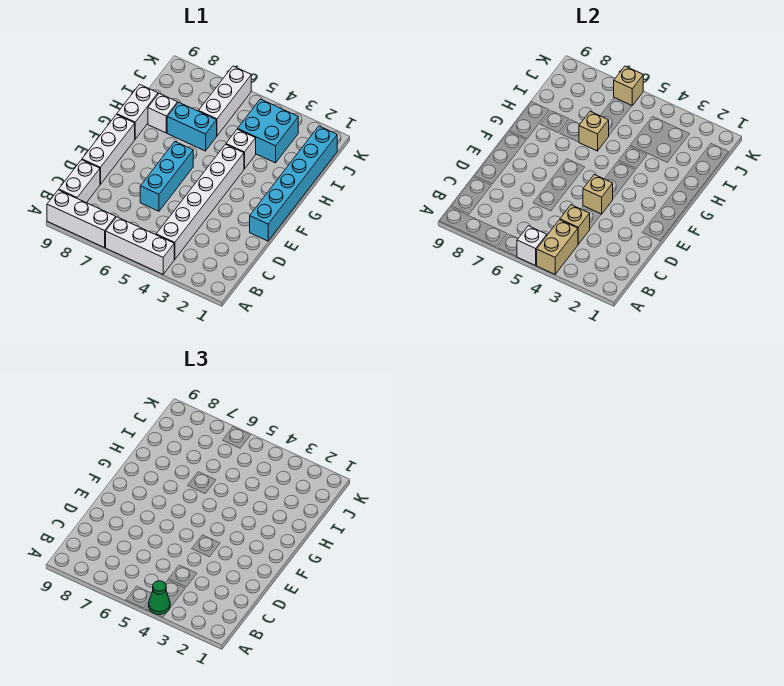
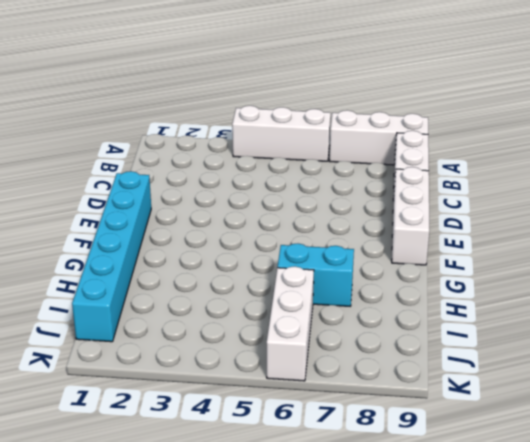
none -> white 1x6 brick [156,144,244,259]
none -> cyan 1x3 brick [140,142,193,211]
none -> white 1x2 brick [117,84,158,139]

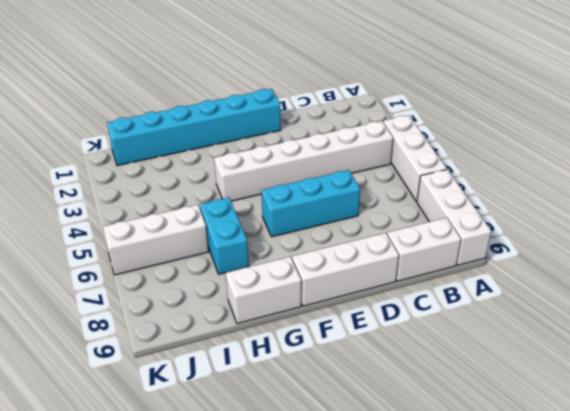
none -> white 1x1 brick [226,129,256,169]
none -> white 1x1 brick [148,93,178,133]
none -> cyan 2x2 brick [238,99,298,163]

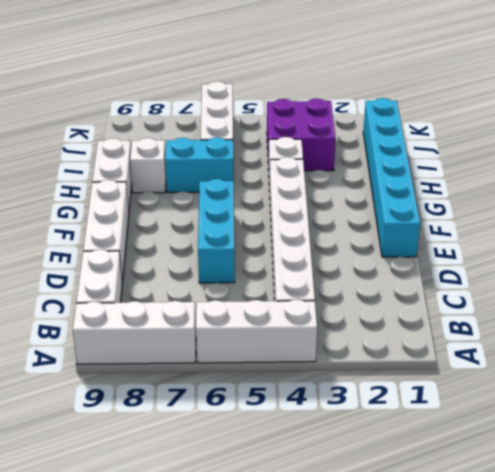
purple 2x2 brick [267,99,336,171] -> cyan 2x2 brick [238,99,298,163]
none -> tan 1x2 brick [537,220,578,274]
none -> white 1x1 brick [517,226,547,265]
none -> tan 1x1 brick [560,205,590,244]

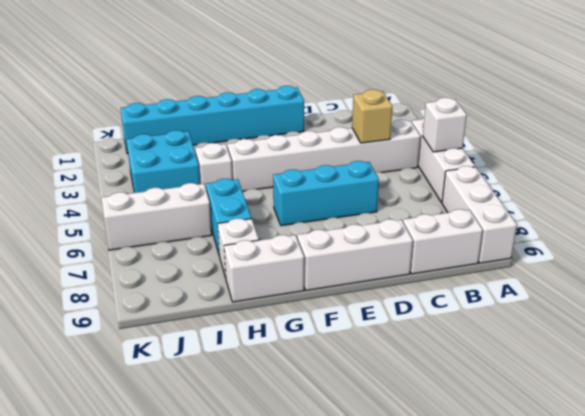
none -> tan 1x2 brick [537,220,578,274]
none -> tan 1x1 brick [583,175,613,214]
none -> tan 1x1 brick [579,111,609,151]

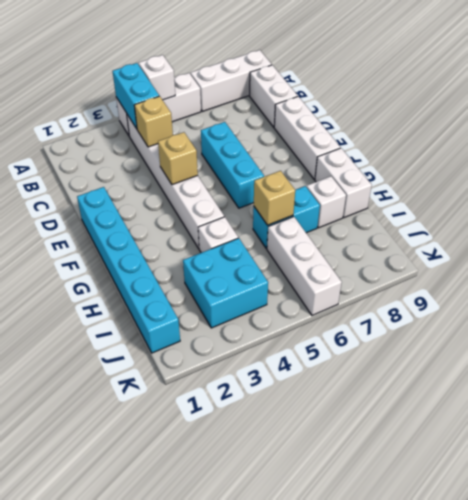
cyan 1x2 brick [113,63,159,129] -> tan 1x2 brick [537,220,578,274]
none -> tan 1x1 brick [614,66,643,106]
none -> green 1x1 cone [149,581,170,615]

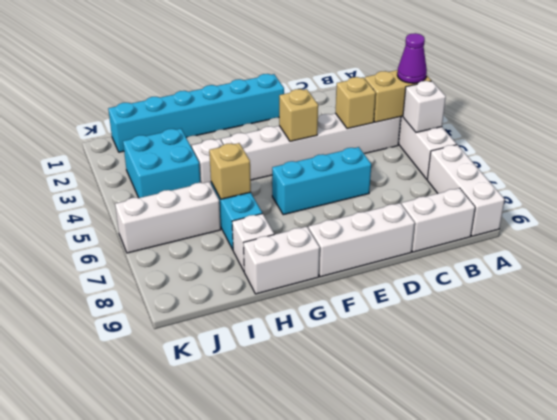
purple 1x1 cone [397,33,427,83] -> green 1x1 cone [149,581,170,615]
none -> tan 1x1 brick [614,66,643,106]

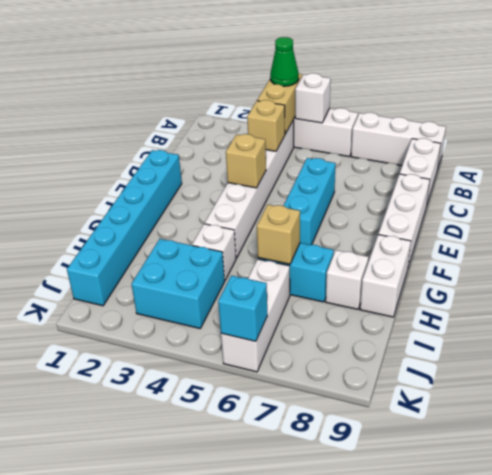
cyan 1x1 brick [218,276,267,341] -> tan 1x1 brick [614,66,643,106]

